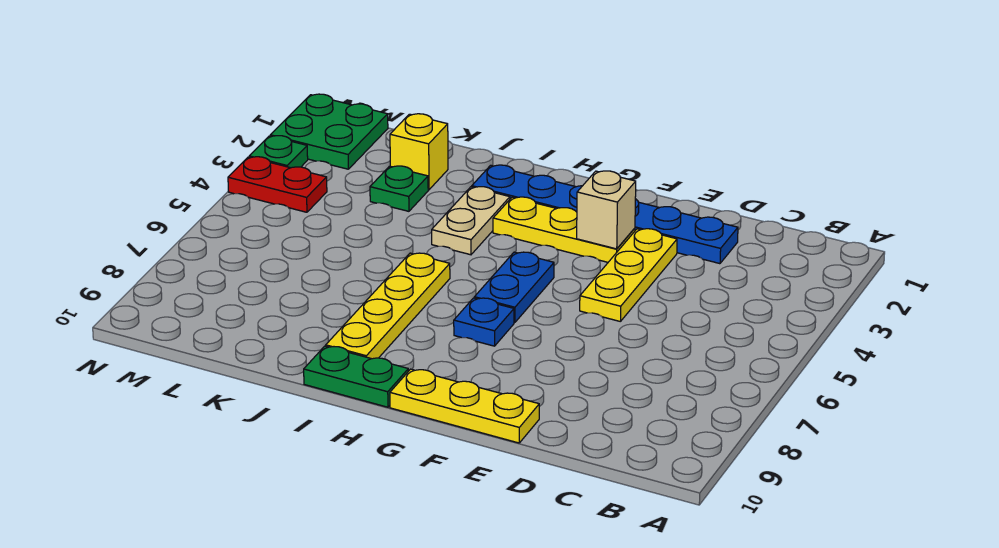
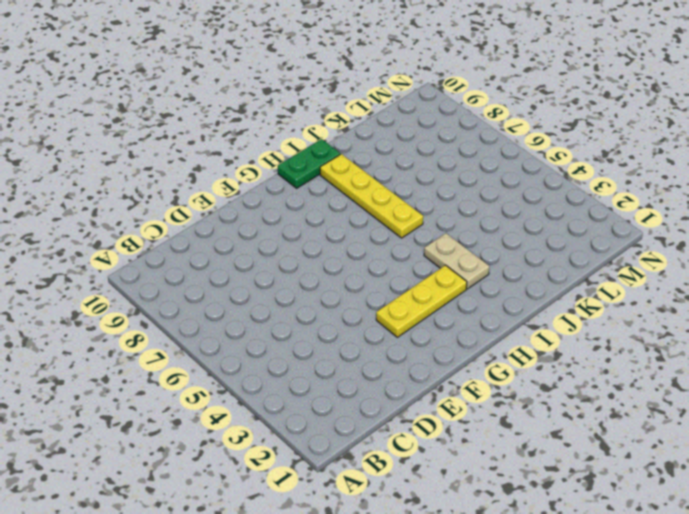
none -> blue 1x6 plate [472,165,738,264]
none -> yellow 1x3 plate [580,229,677,322]
none -> yellow 1x3 plate [390,369,539,443]

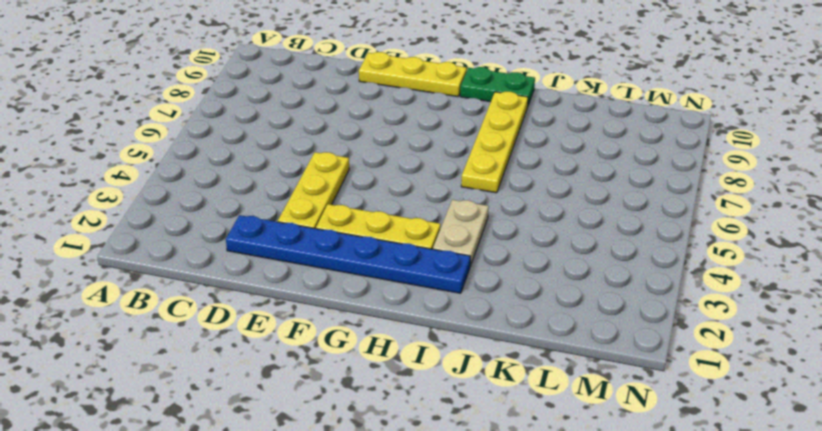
none -> blue 1x2 plate [474,252,554,323]
none -> blue 1x1 plate [454,298,514,346]
none -> yellow 1x1 brick [390,114,448,190]

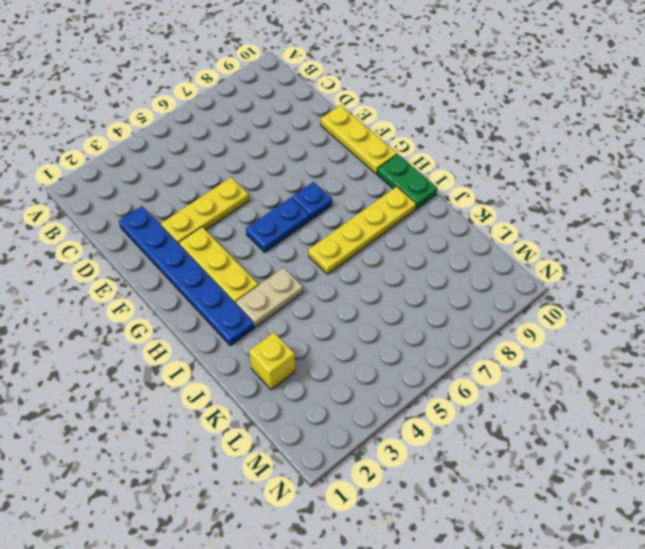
none -> green 1x1 plate [370,166,428,211]
none -> green 2x2 plate [270,94,388,169]
none -> red 1x2 plate [228,157,327,212]

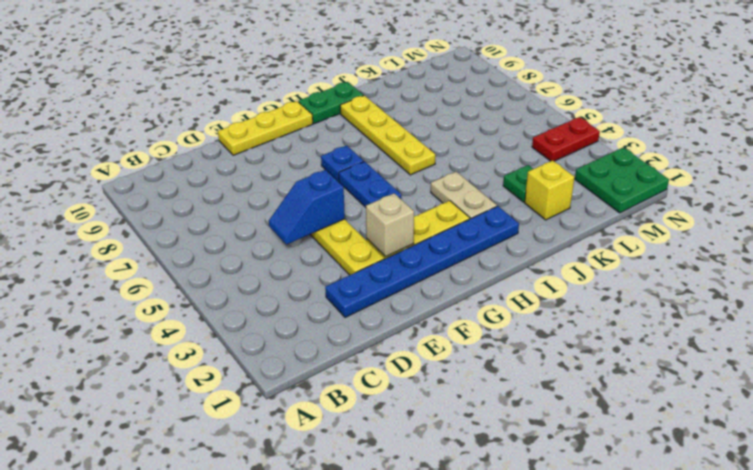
blue 1x2 slope [269,170,345,244] -> none
none -> green 1x1 plate [249,136,308,168]

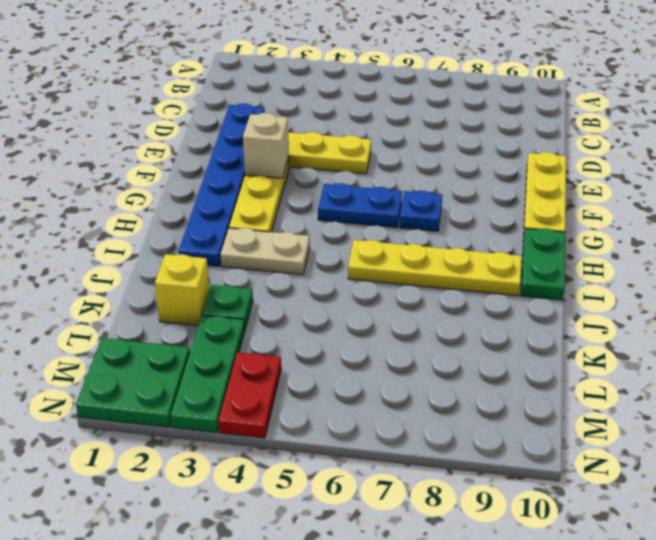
green 1x3 plate [171,315,245,433] -> green 1x1 plate [249,136,308,168]

